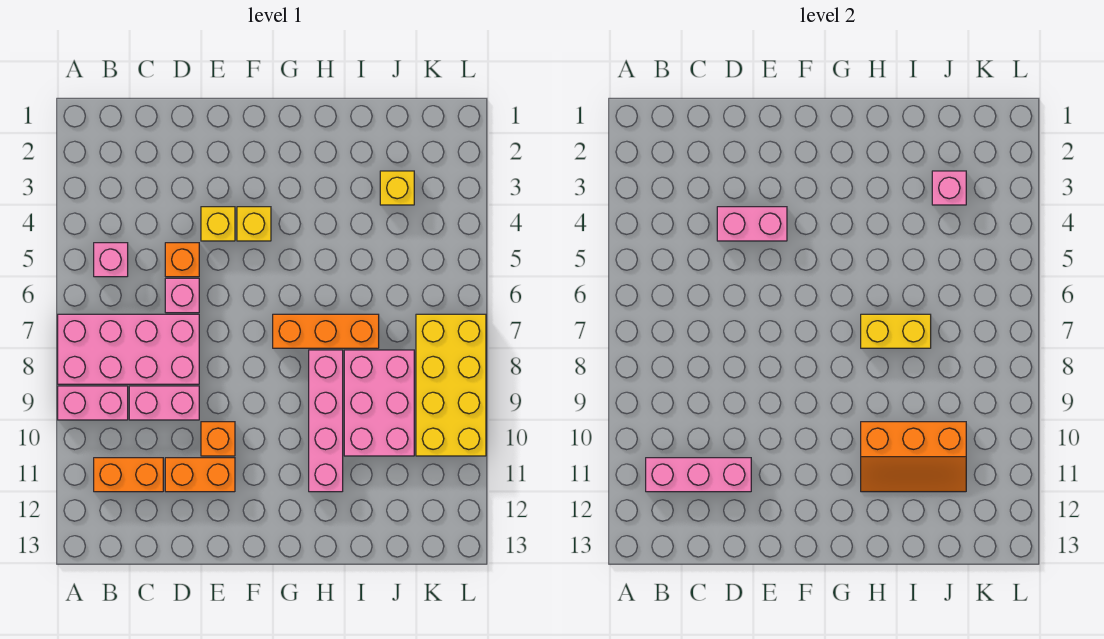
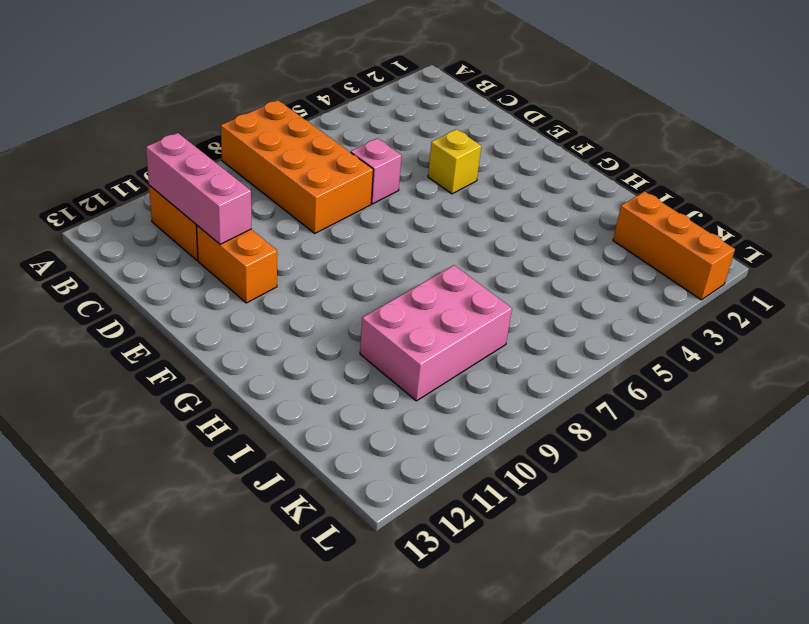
orange 2x4 brick [221,100,373,233] -> pink 2x4 brick [58,314,199,384]
orange 1x3 brick [613,191,735,300] -> orange 1x3 brick moved to [273,314,379,348]
none -> pink 1x2 brick [58,386,128,420]
none -> pink 1x1 brick [94,243,128,277]
none -> pink 1x2 brick [129,386,199,420]

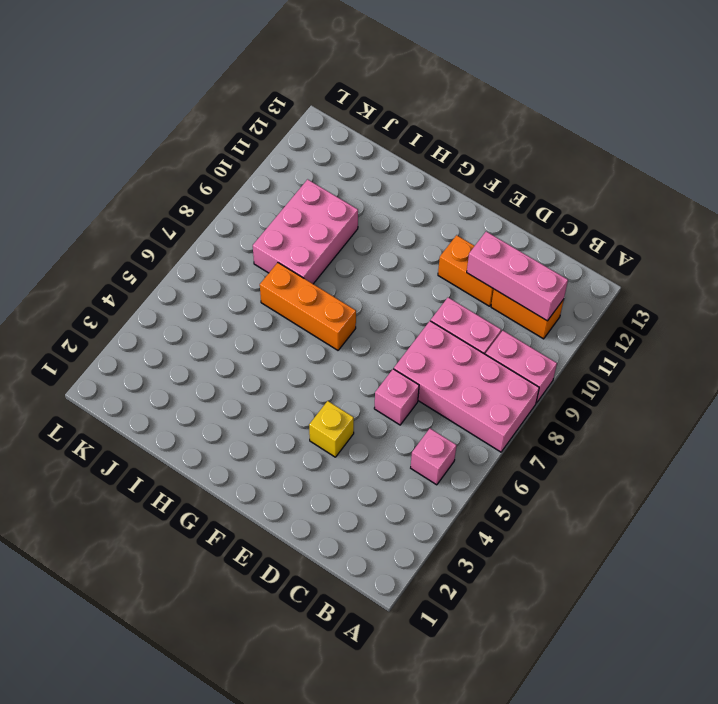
none -> orange 1x1 brick [165,243,199,277]
none -> orange 1x1 brick [201,422,235,456]
none -> yellow 1x1 brick [237,207,271,241]

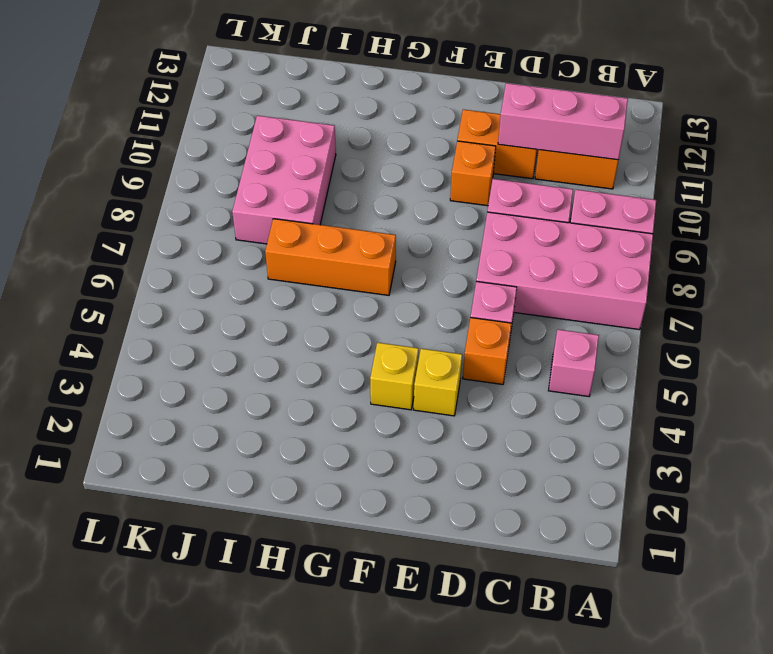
none -> pink 1x4 brick [309,350,343,492]
none -> yellow 1x1 brick [380,171,414,205]
none -> yellow 2x4 brick [416,314,486,456]

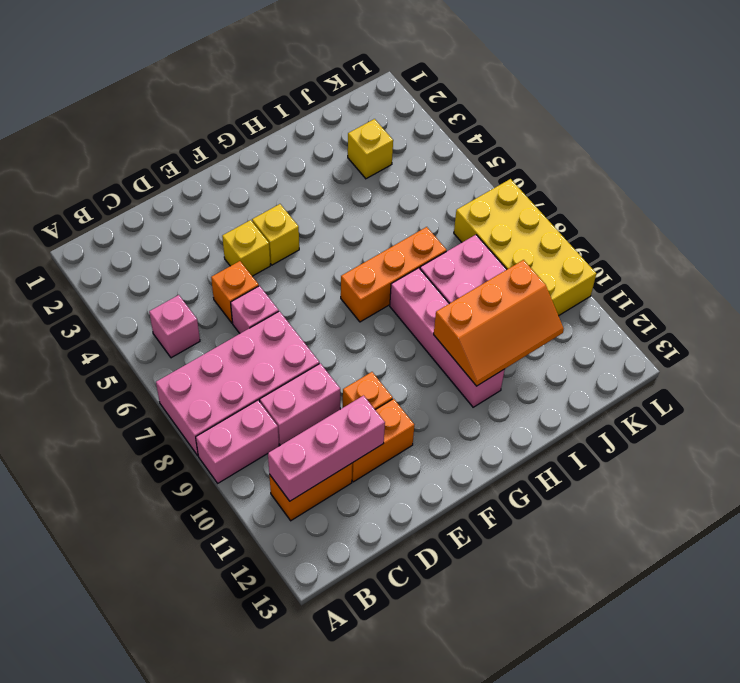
none -> pink 1x2 brick [717,207,787,241]
none -> yellow 1x2 brick [861,314,931,348]
none -> pink 1x1 brick [932,171,966,205]

